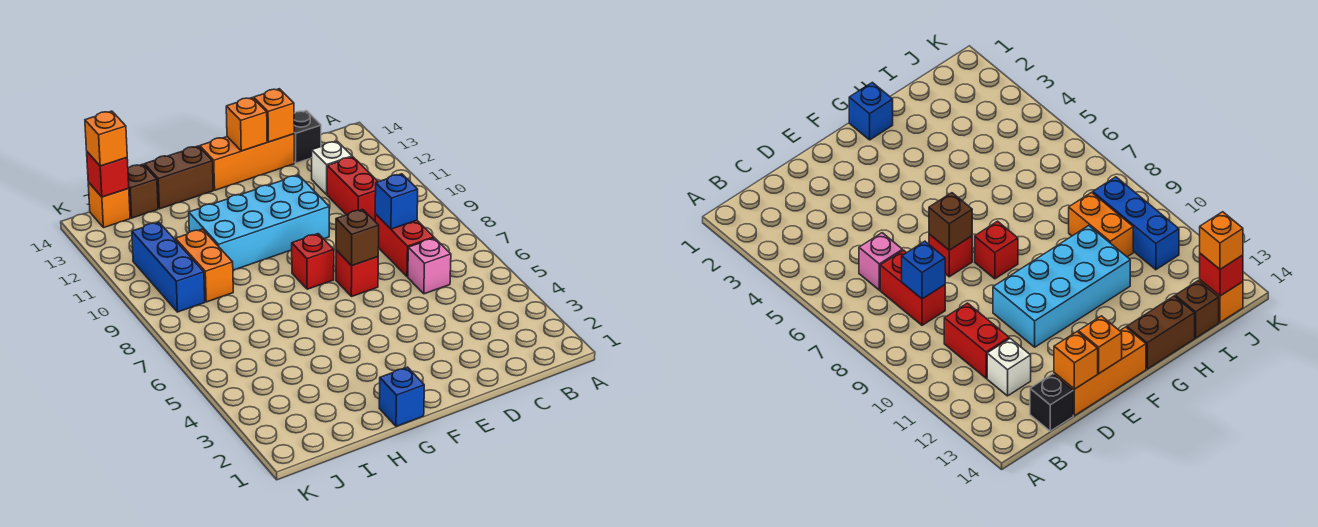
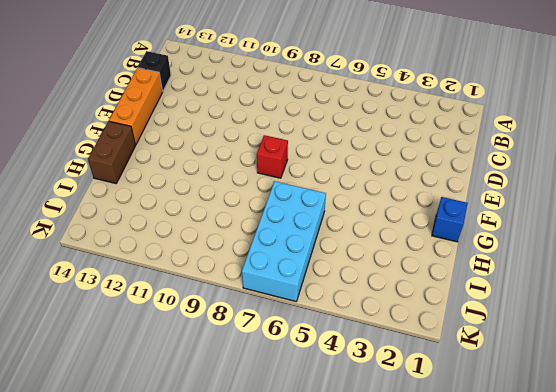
cyan 2x4 brick [242,181,326,301] -> cyan 2x4 brick moved to [189,175,329,270]
none -> pink 1x1 brick [408,238,451,294]
none -> red 1x2 brick [375,214,434,277]
none -> red 1x2 brick [327,157,378,221]

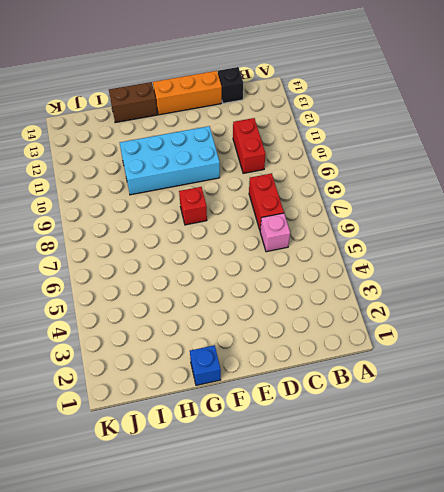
none -> white 1x1 brick [312,141,352,194]
none -> red 1x1 brick [336,250,378,297]
none -> orange 1x2 brick [175,229,233,302]

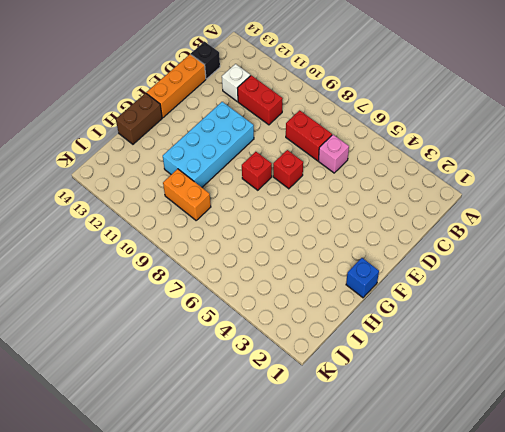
none -> brown 1x1 brick [128,164,158,218]
none -> blue 1x3 brick [132,222,205,312]
none -> orange 1x1 brick [88,182,130,228]

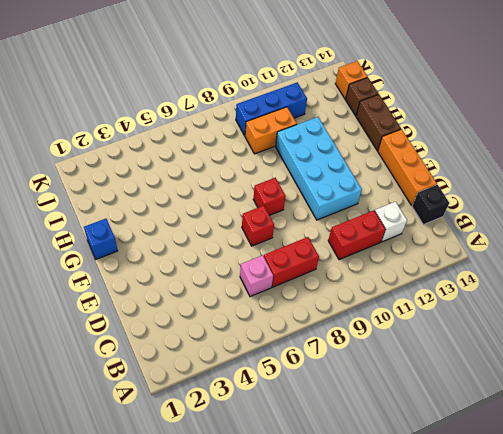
none -> blue 1x1 brick [375,174,418,229]
none -> orange 1x1 brick [254,89,294,142]
none -> brown 1x1 brick [336,209,379,266]

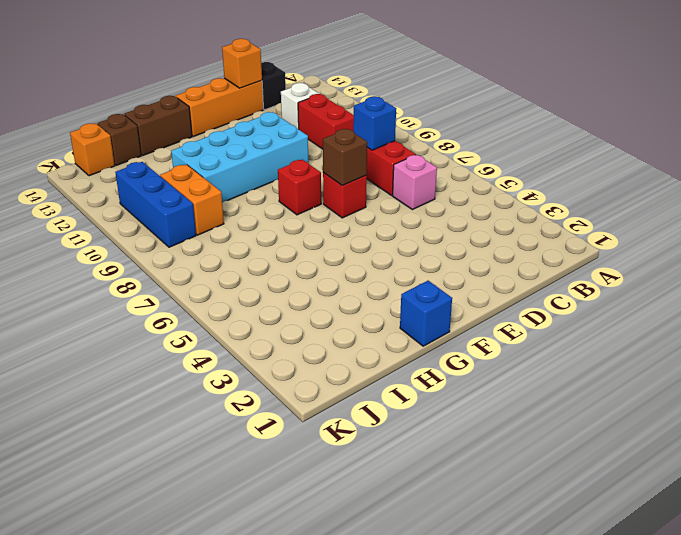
none -> orange 1x1 brick [226,98,267,151]
none -> red 1x1 brick [87,152,129,197]
none -> orange 1x1 brick [85,111,127,166]

